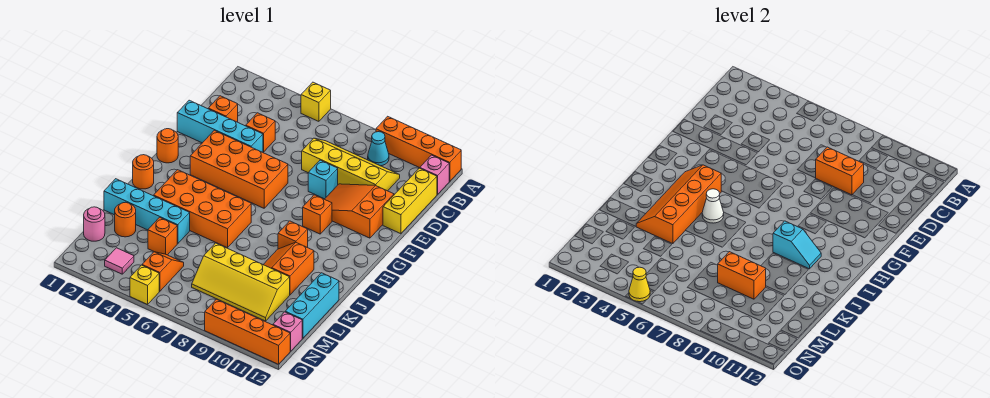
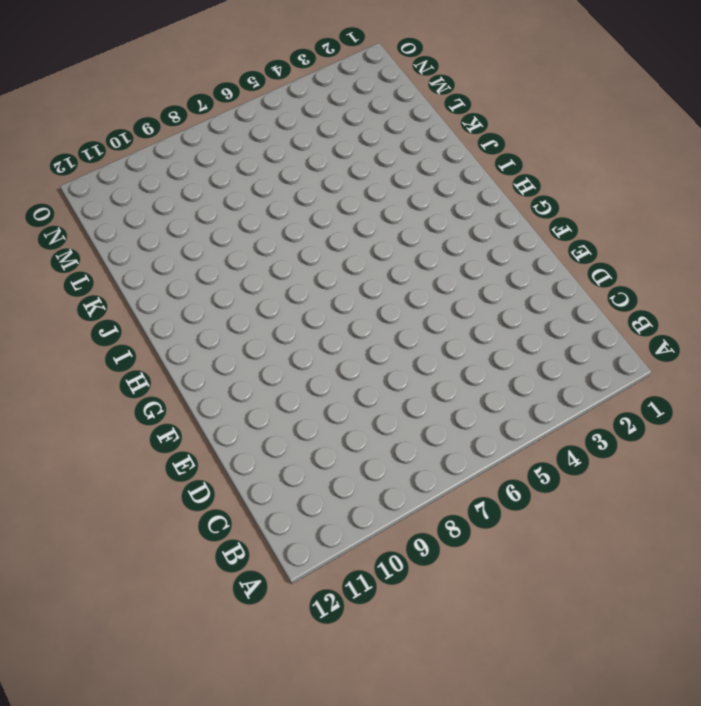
none -> yellow 1x1 brick [301,82,331,121]
none -> orange 1x4 brick [376,116,461,181]
none -> cyan 1x1 cone [368,132,389,166]
none -> pink 1x1 brick [420,155,449,194]

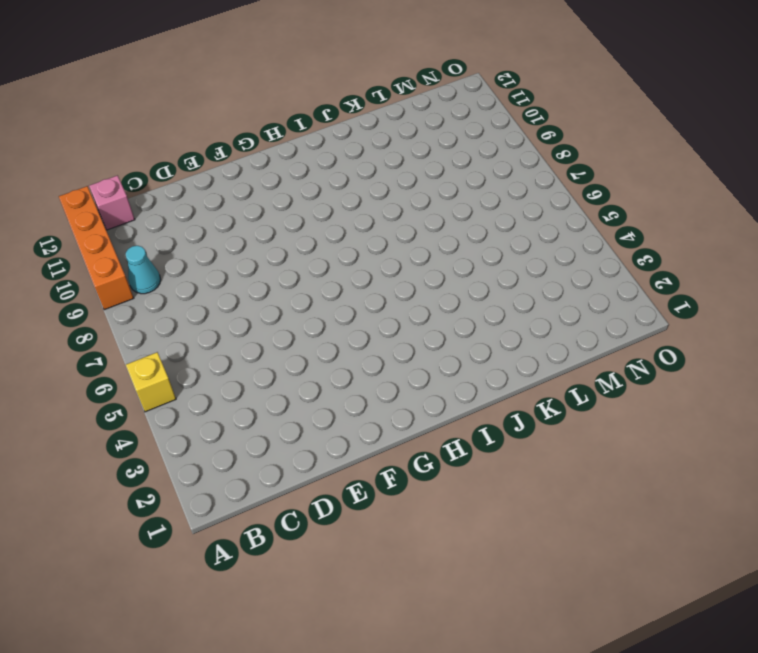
none -> yellow 2x4 slope [302,138,400,191]
none -> yellow 1x3 brick [383,168,437,234]
none -> orange 1x1 brick [208,96,238,122]
none -> orange 1x1 brick [246,113,275,152]

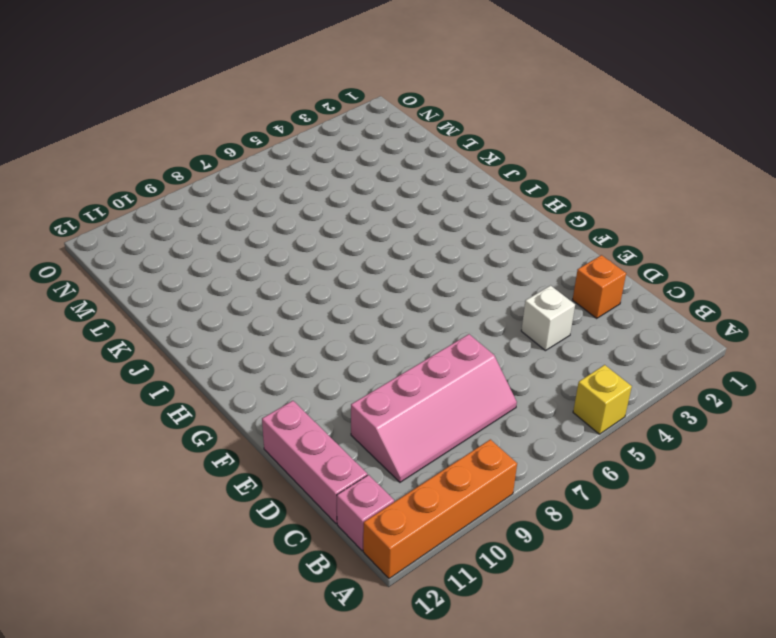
pink 2x4 slope [351,334,517,482] -> yellow 2x4 slope [302,138,400,191]
pink 1x3 brick [262,401,367,524] -> yellow 1x3 brick [383,168,437,234]
white 1x1 brick [521,286,575,351] -> orange 1x1 brick [246,113,275,152]
none -> cyan 1x1 cone [368,132,389,166]
none -> cyan 1x4 brick [177,100,263,152]
none -> cyan 1x1 brick [308,160,338,199]
none -> orange 2x3 slope [325,184,394,238]

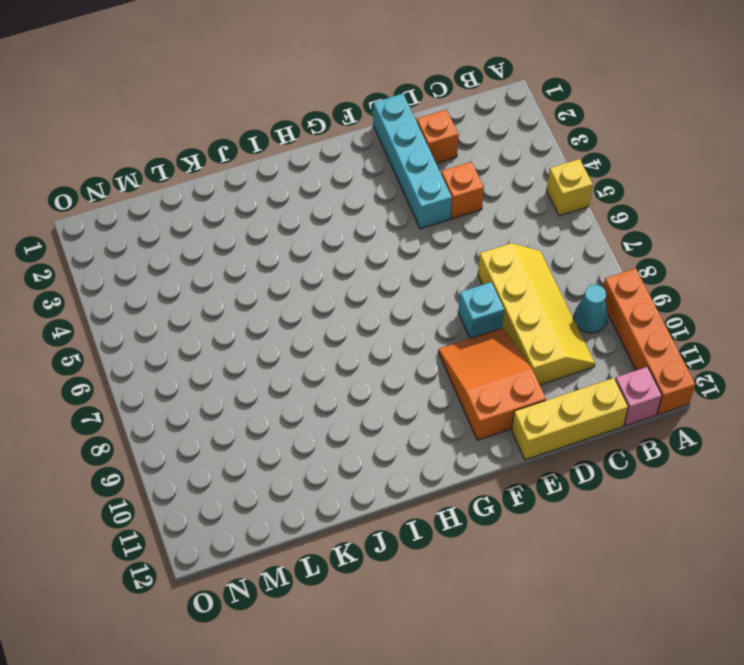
none -> orange 2x4 brick [190,130,288,208]
none -> orange 1x1 round brick [157,129,178,163]
none -> orange 1x1 brick [303,195,332,234]
none -> orange 1x1 round brick [133,155,154,189]

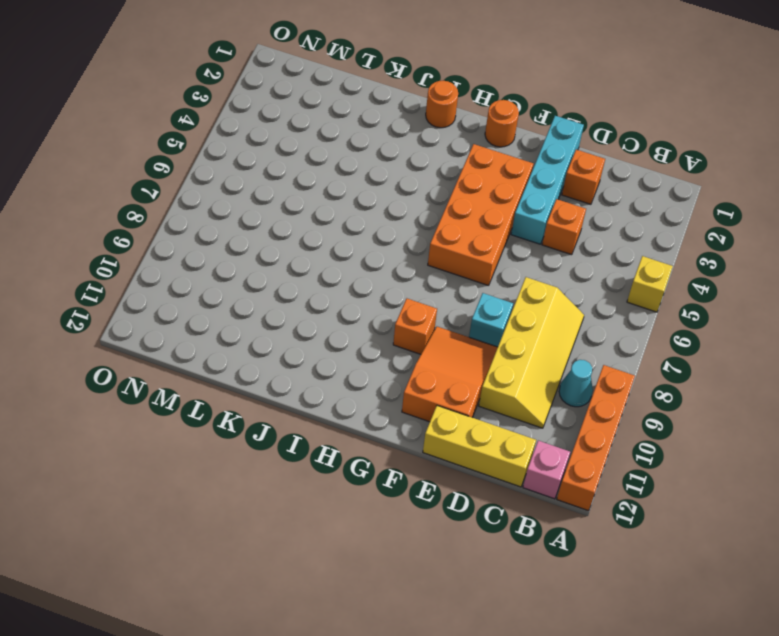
none -> orange 2x4 brick [154,170,251,248]
none -> orange 1x1 brick [278,221,308,249]
none -> orange 2x2 slope [263,242,314,295]
none -> cyan 1x4 brick [104,179,190,244]

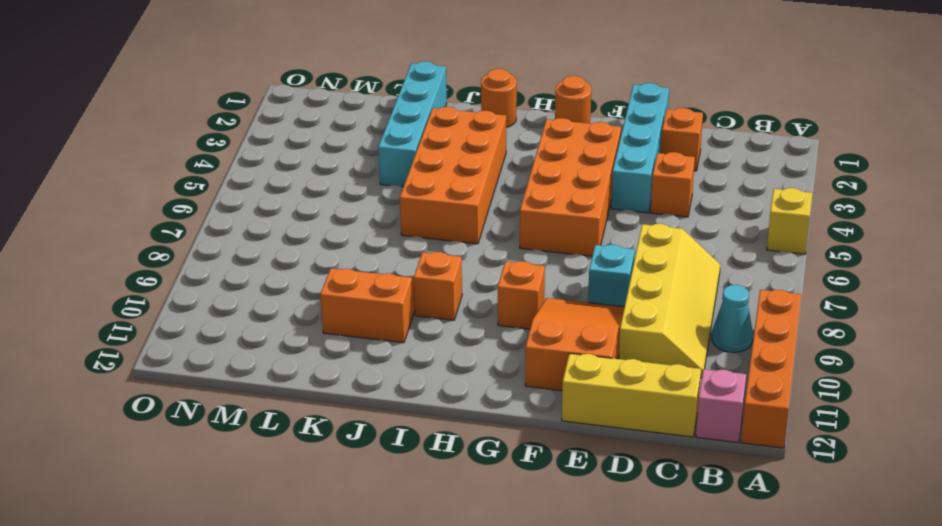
none -> cyan 1x3 brick [285,273,339,338]
none -> orange 1x1 round brick [115,202,136,237]
none -> orange 1x1 brick [148,217,177,255]
none -> yellow 2x4 slope [192,243,290,321]

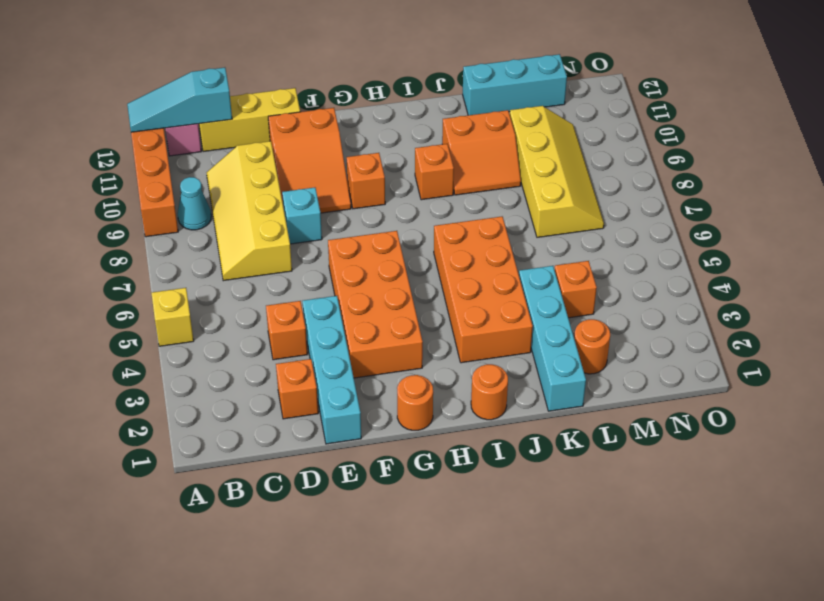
cyan 1x3 slope [127,68,232,132] -> none
none -> pink 1x1 round brick [84,207,105,241]
none -> orange 1x2 slope [142,252,184,291]
none -> pink 1x1 tile [105,248,134,274]
none -> pink 1x1 brick [273,312,302,351]

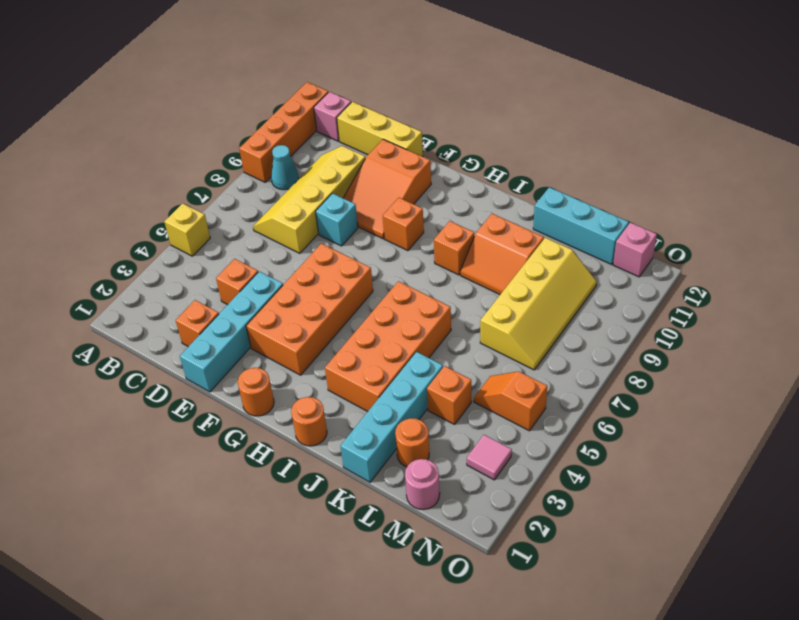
none -> yellow 1x1 brick [130,265,159,304]
none -> orange 1x4 brick [205,299,290,364]
none -> orange 1x2 brick [816,147,864,195]
none -> orange 2x4 slope [636,165,721,244]

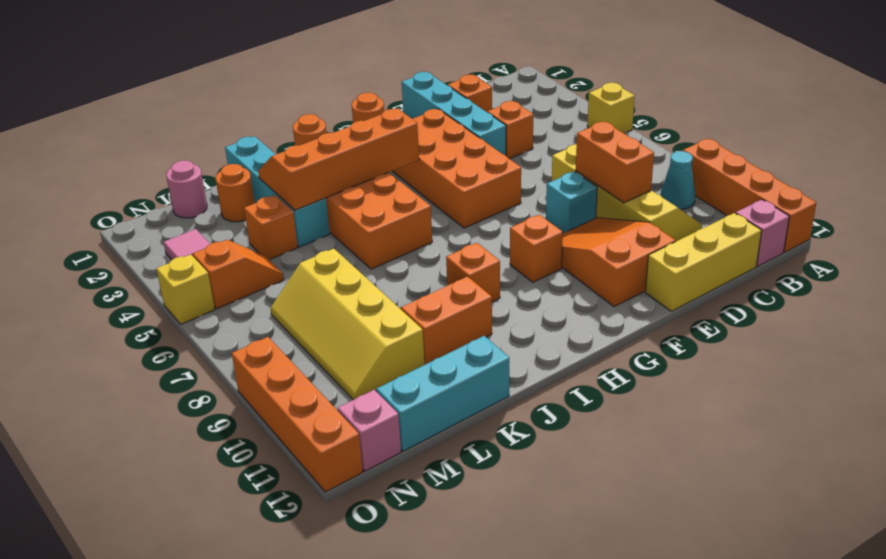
none -> white 1x1 cone [702,189,724,223]
none -> cyan 1x2 slope [773,221,821,269]
none -> orange 1x2 brick [718,252,766,299]
none -> yellow 1x1 cone [629,267,650,302]

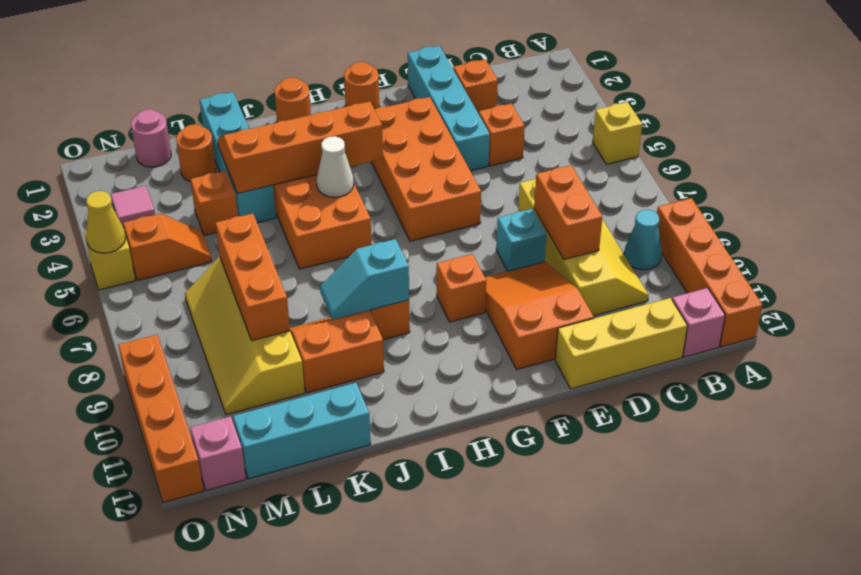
cyan 1x2 slope [320,239,409,320] -> cyan 1x2 slope turned to [773,221,821,269]
orange 1x3 brick [215,213,290,341] -> orange 1x2 brick [718,252,766,299]

